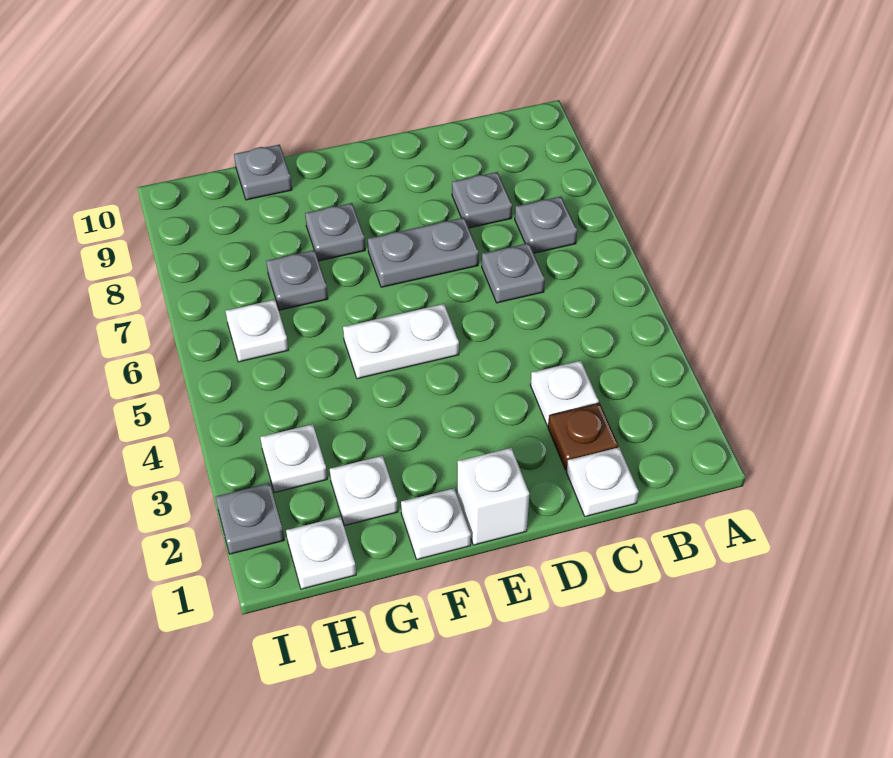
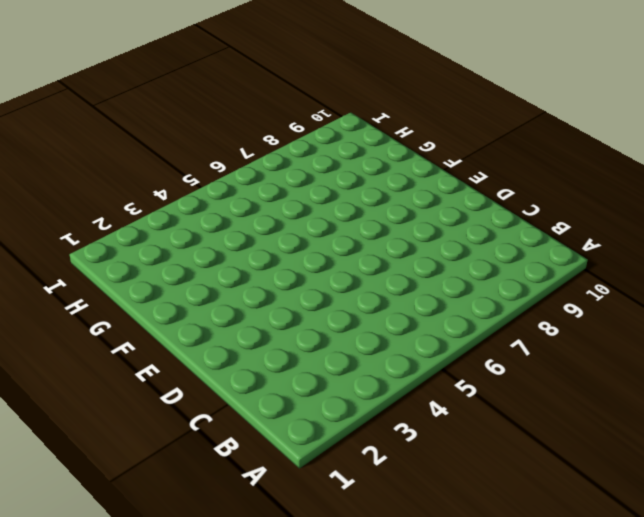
none -> grey 1x1 plate [515,196,577,253]
none -> white 1x1 plate [566,447,639,517]
none -> brown 1x1 plate [548,403,618,470]

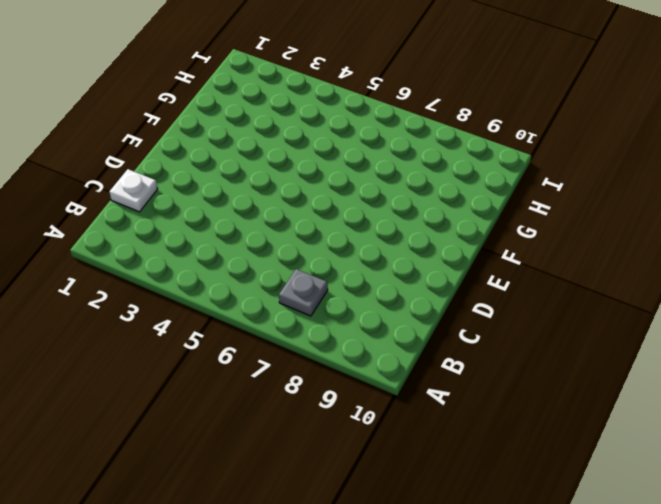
none -> brown 1x1 plate [548,403,618,470]
none -> white 1x1 plate [530,361,599,426]
none -> grey 1x1 plate [482,243,545,303]

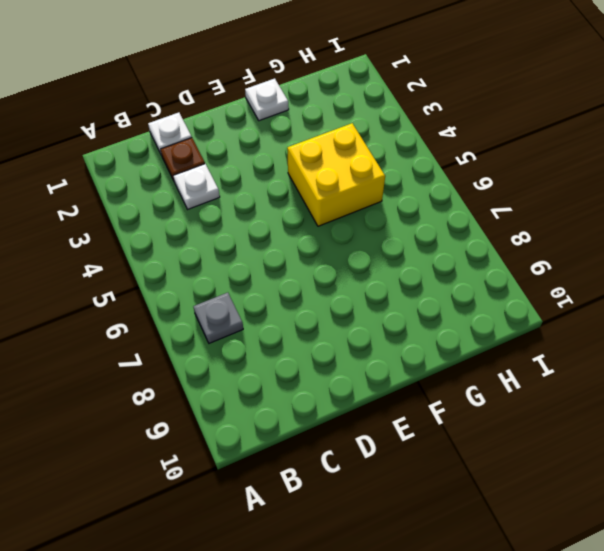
yellow 2x2 brick [287,123,385,226] -> white 1x2 plate [343,304,459,379]
none -> grey 1x1 plate [482,243,545,303]
none -> grey 1x1 plate [452,172,512,228]
none -> grey 1x2 plate [368,218,479,287]

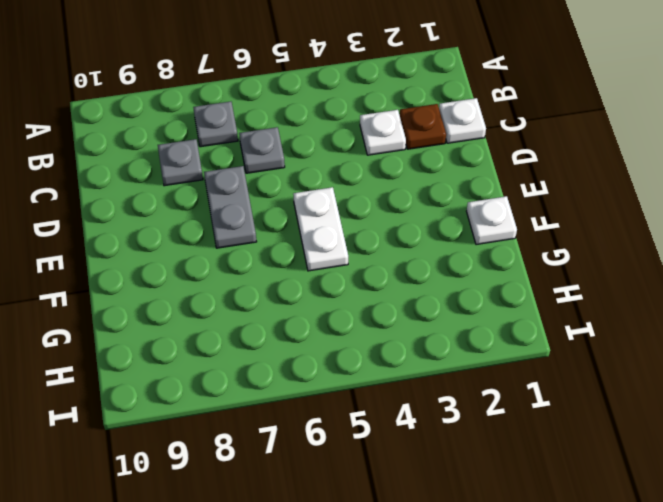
none -> white 1x1 brick [457,448,530,545]
none -> grey 1x1 plate [305,203,365,261]
none -> white 1x1 plate [330,456,398,526]

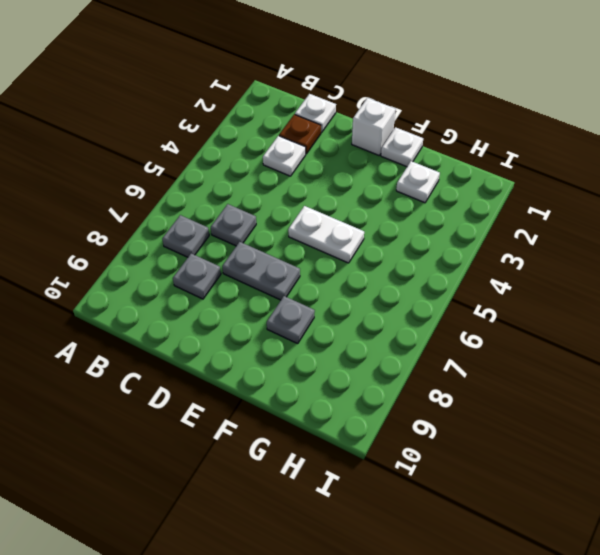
none -> grey 1x1 plate [266,250,328,310]
none -> grey 1x1 plate [234,144,292,200]
none -> white 1x1 plate [286,517,356,589]

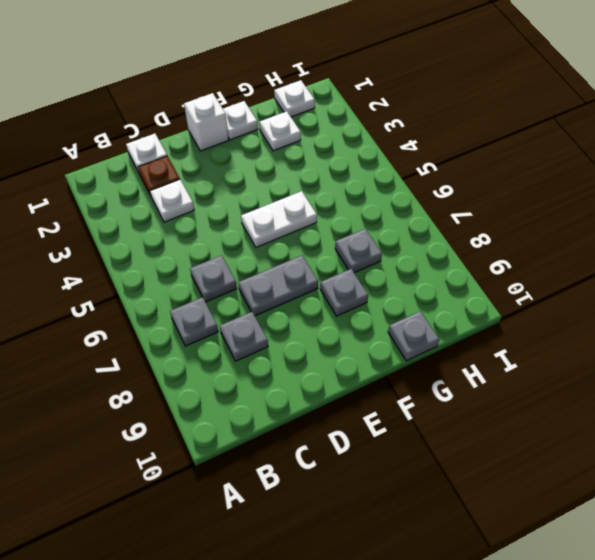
none -> white 1x1 plate [260,424,327,493]
none -> white 1x1 plate [226,300,288,362]
none -> grey 1x1 plate [216,483,284,554]

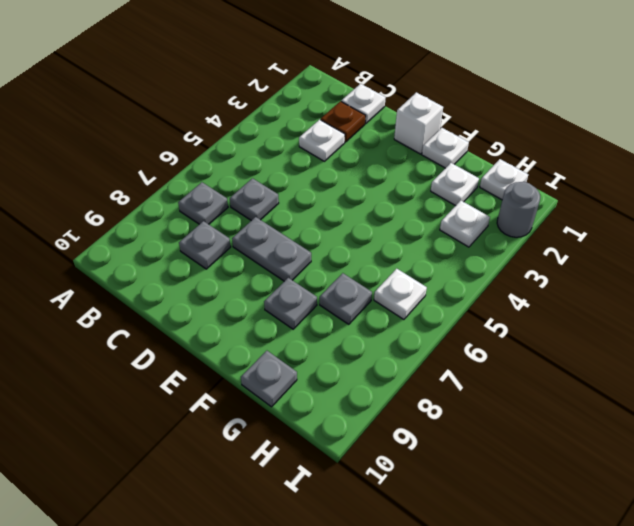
grey 1x1 round brick [497,182,540,237] -> grey 1x1 plate [216,483,284,554]
none -> white 1x2 plate [343,304,459,379]

